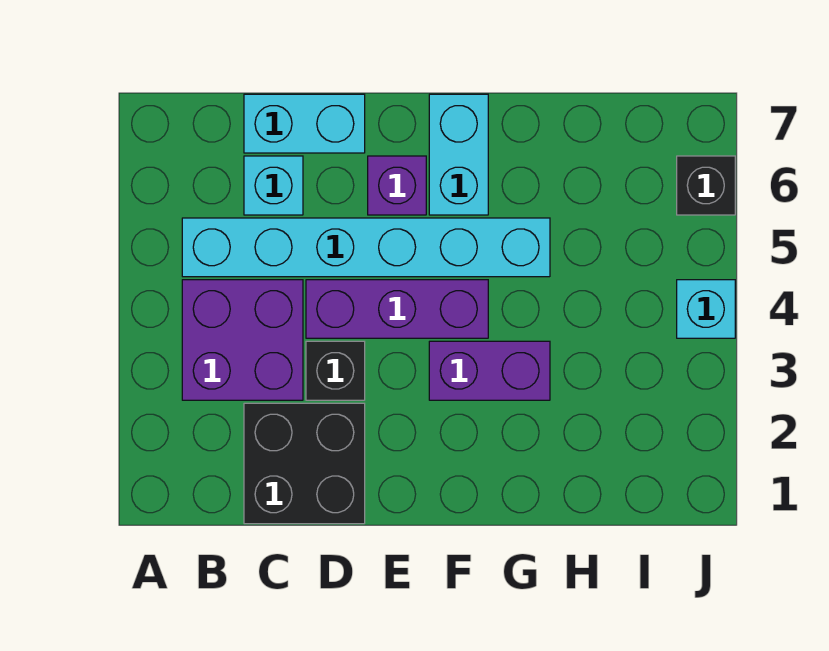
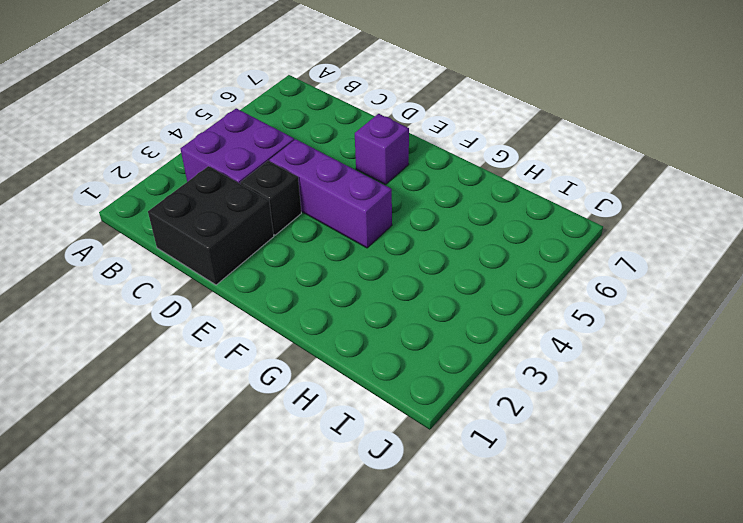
none -> cyan 1x6 brick [182,218,550,277]
none -> cyan 1x1 brick [244,156,303,215]
none -> cyan 1x2 brick [244,94,365,153]

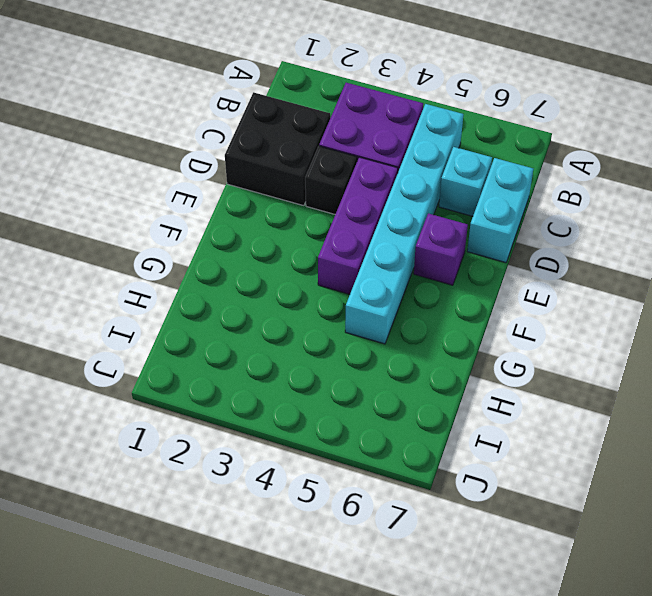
none -> purple 1x2 brick [429,341,550,400]
none -> cyan 1x2 brick [429,94,488,215]
none -> cyan 1x1 brick [677,280,735,338]

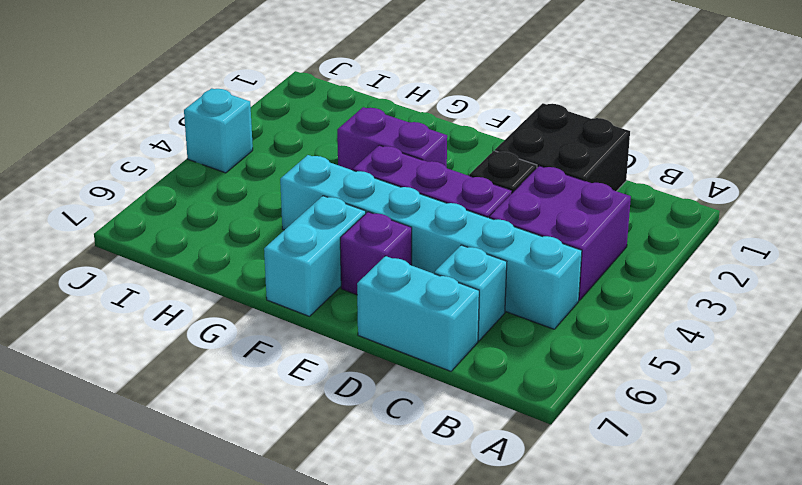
none -> black 1x1 brick [677,156,735,215]

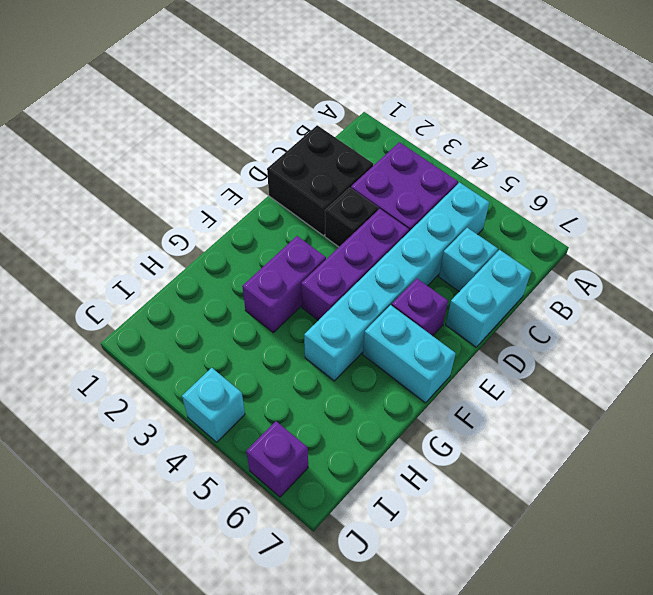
purple 1x1 brick [246,421,308,497] -> black 1x1 brick [677,156,735,215]

